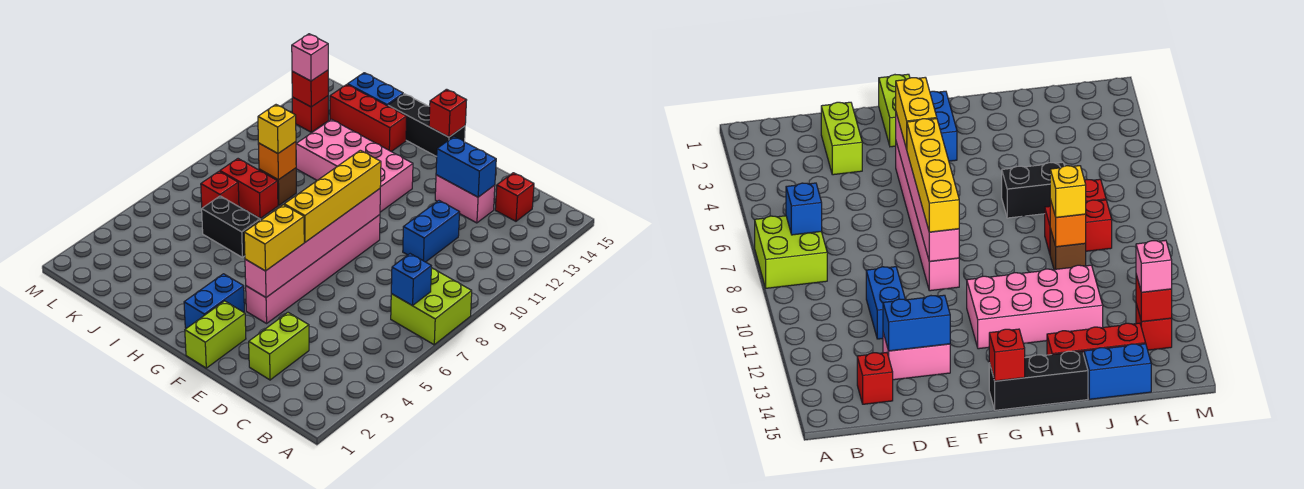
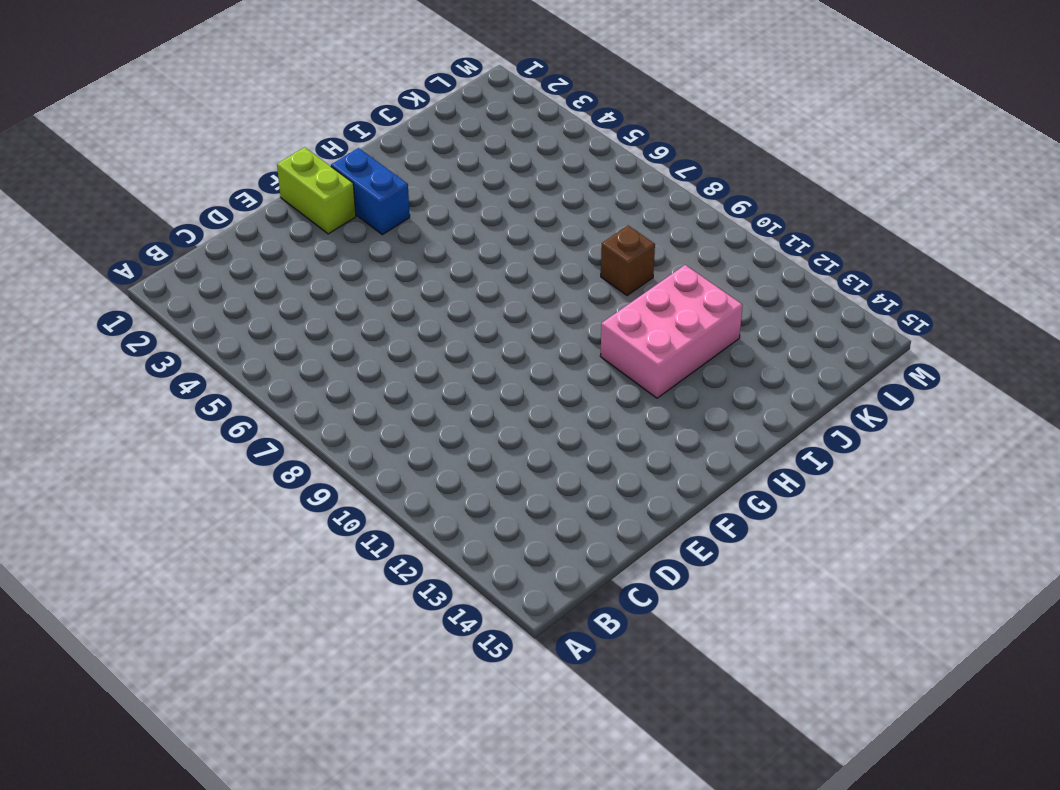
pink 2x3 brick [600,265,743,398] -> pink 2x4 brick [296,119,413,212]
none -> lime 2x2 brick [391,268,472,345]
none -> red 1x1 brick [495,173,534,221]
none -> lime 1x2 brick [249,313,309,380]

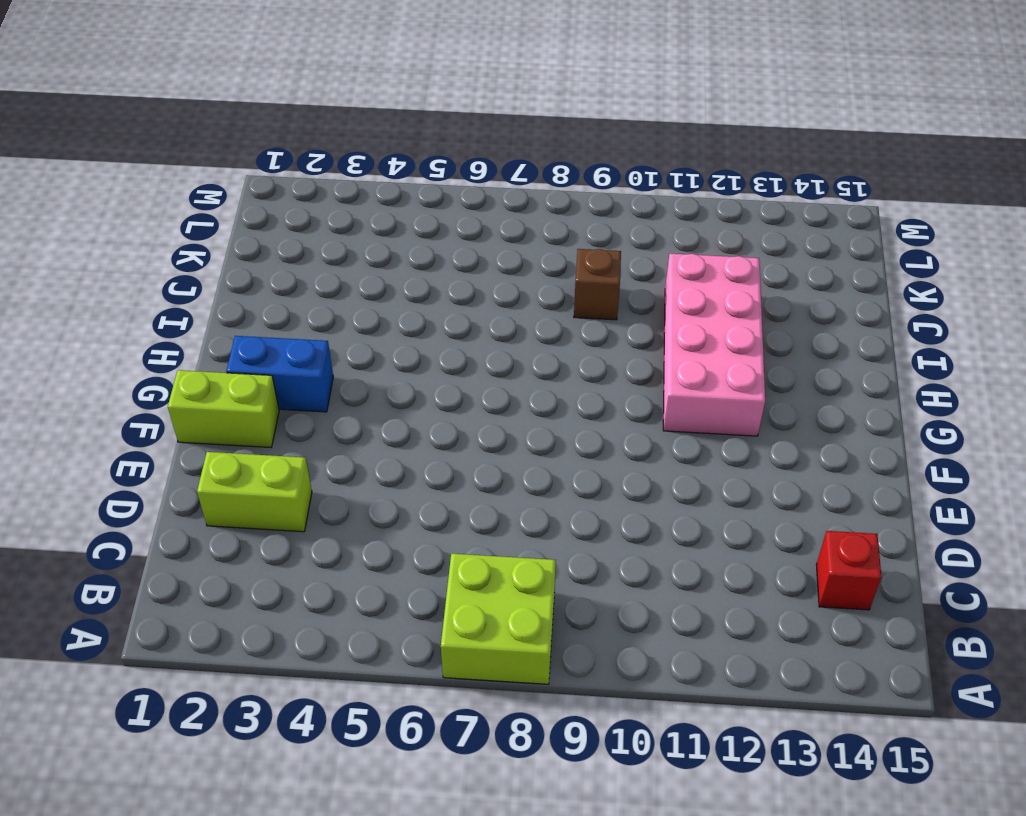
none -> blue 1x2 brick [403,201,460,262]
none -> pink 1x2 brick [435,175,495,223]
none -> pink 1x6 brick [246,215,380,323]

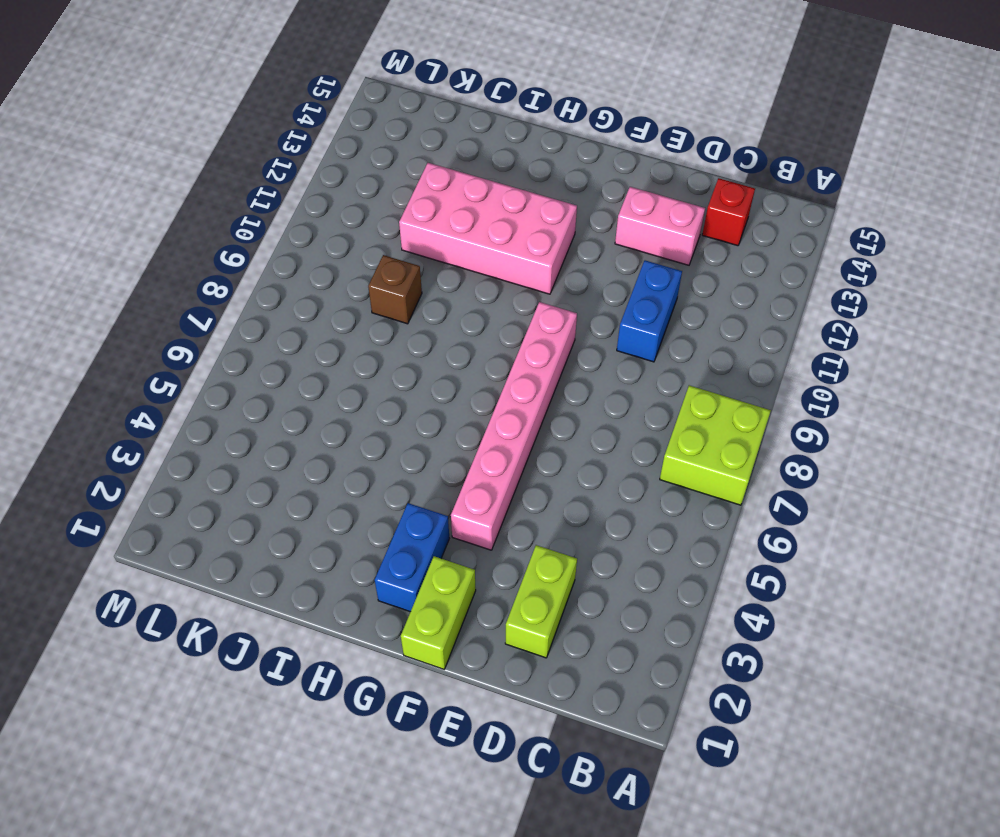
none -> black 1x3 brick [388,94,465,157]
none -> black 1x2 brick [202,196,260,258]
none -> red 1x3 brick [330,85,407,152]

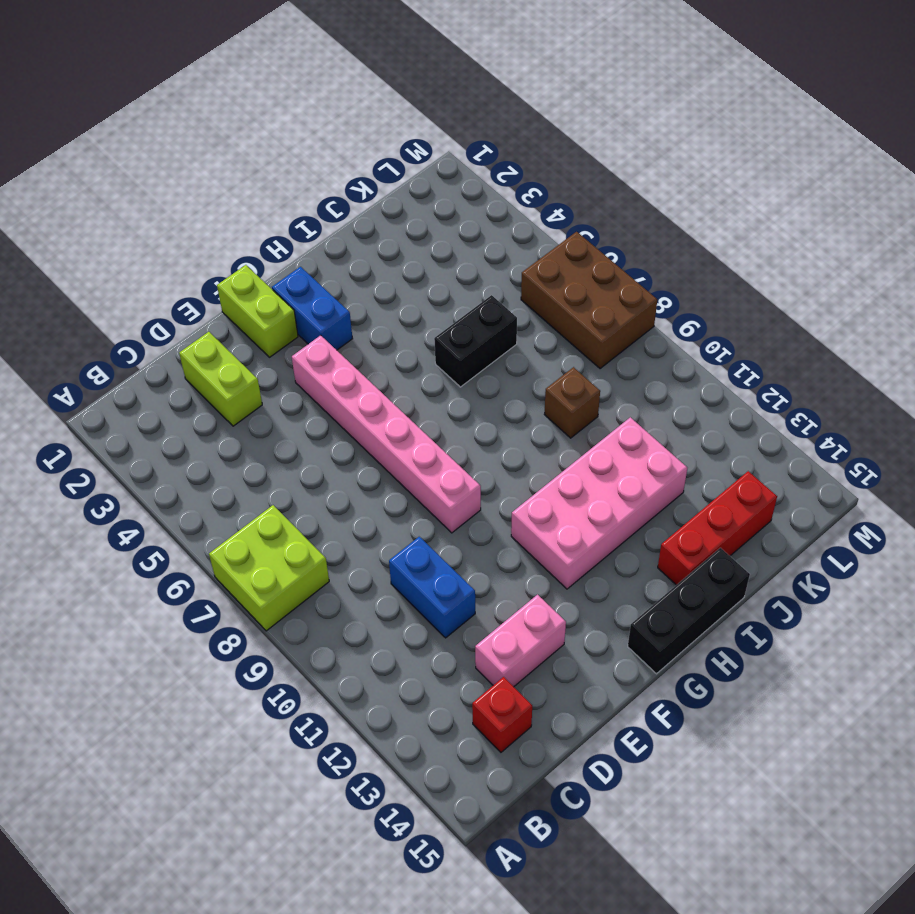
brown 2x3 brick [521,232,657,369] -> none
none -> red 1x2 brick [220,159,278,219]
none -> blue 1x2 brick [348,73,403,106]
none -> red 1x1 brick [201,171,239,208]

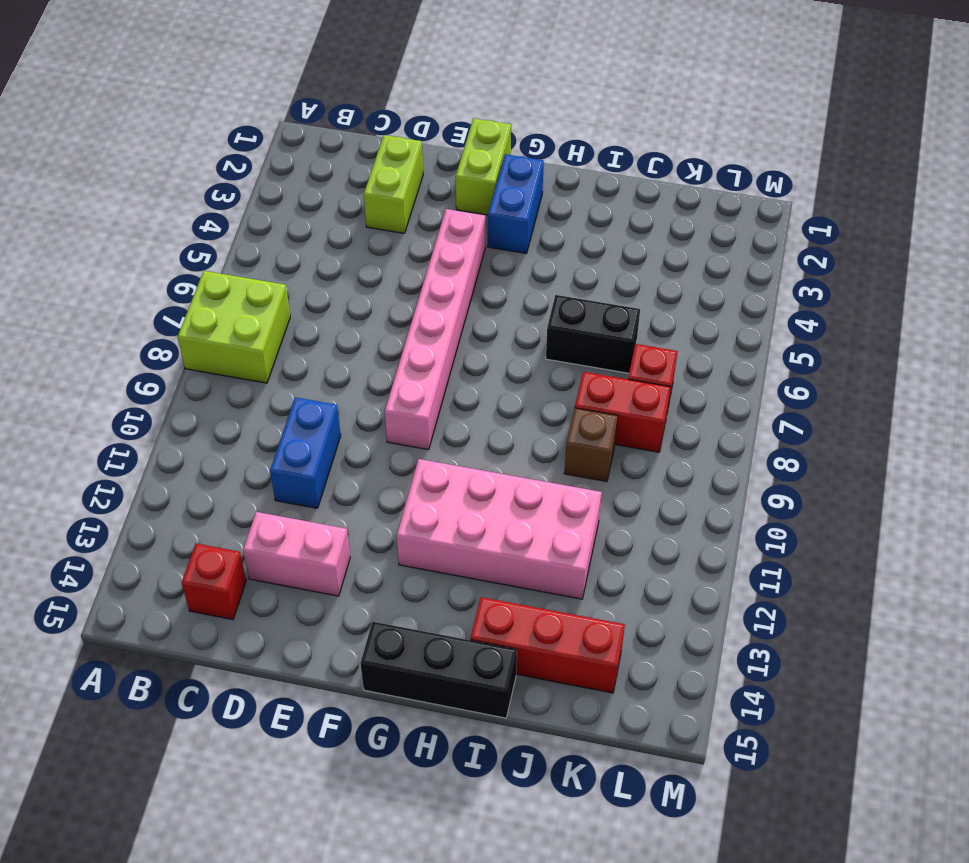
none -> blue 1x2 brick [348,73,403,106]
none -> red 1x1 brick [292,96,328,132]
none -> blue 1x1 brick [391,254,431,306]

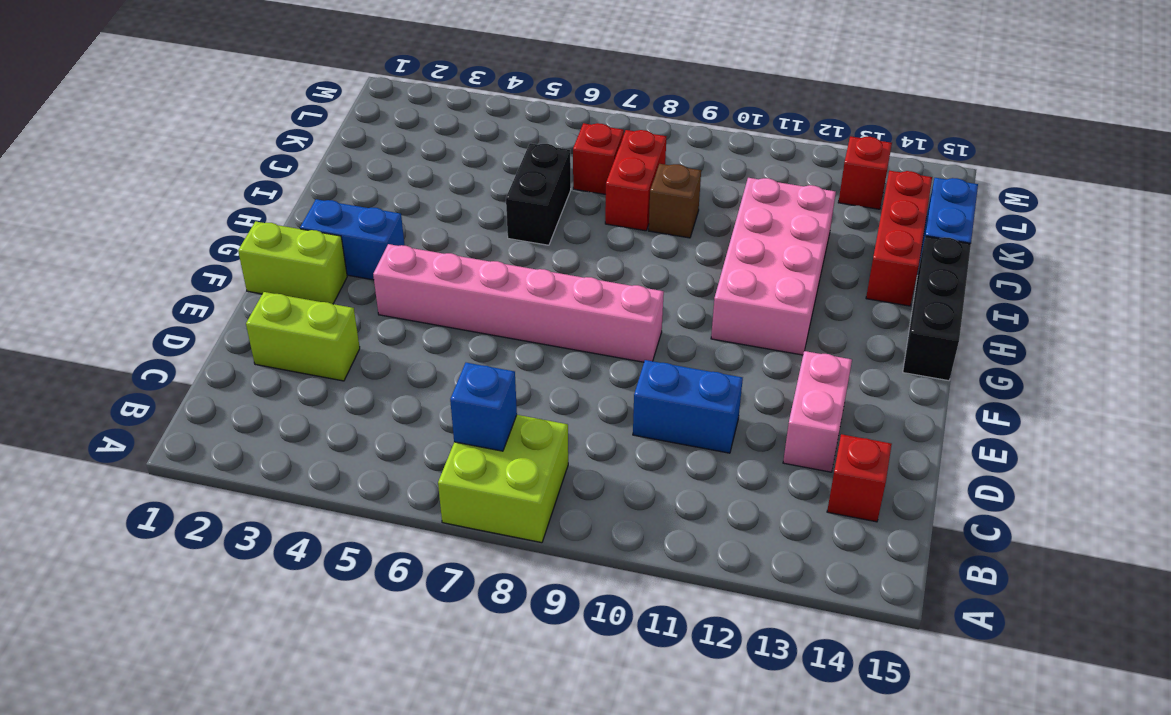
none -> blue 1x2 brick [436,137,496,197]
none -> pink 1x6 brick [245,189,380,297]
none -> red 1x1 brick [429,89,467,137]

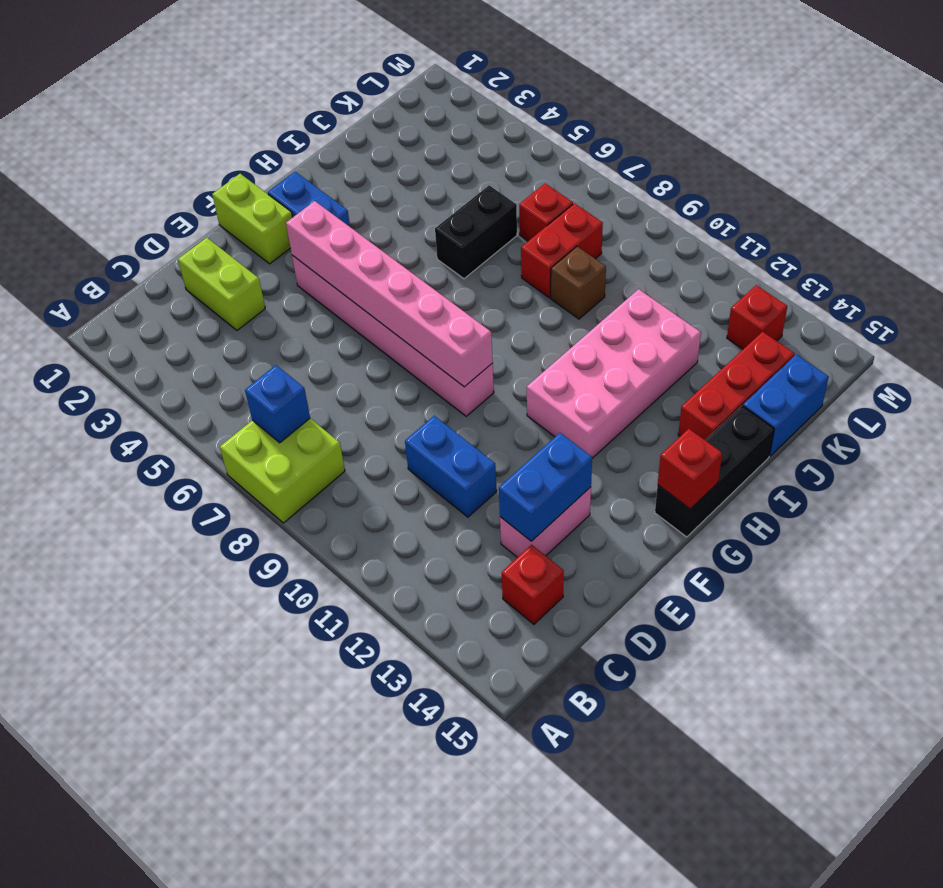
none -> orange 1x1 brick [258,142,296,180]
none -> red 1x1 brick [292,70,328,107]
none -> yellow 1x2 brick [244,205,304,271]

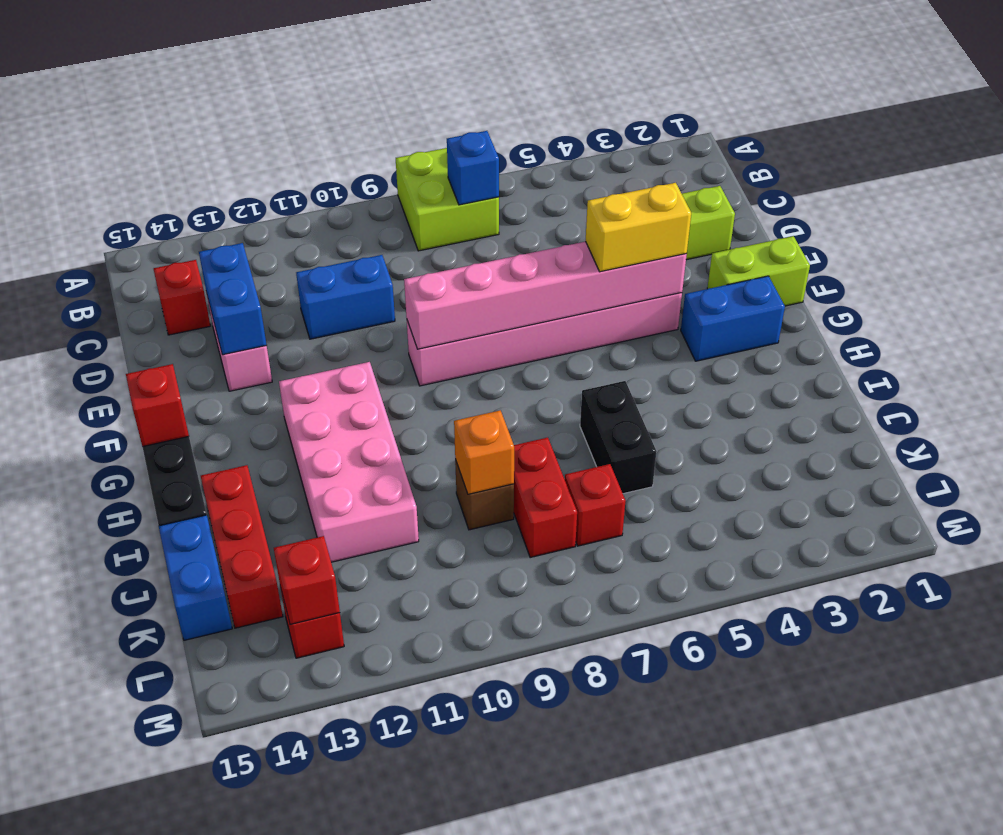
none -> yellow 1x4 brick [284,150,381,242]
none -> yellow 1x1 brick [258,105,296,153]
none -> pink 1x1 brick [292,34,328,81]

